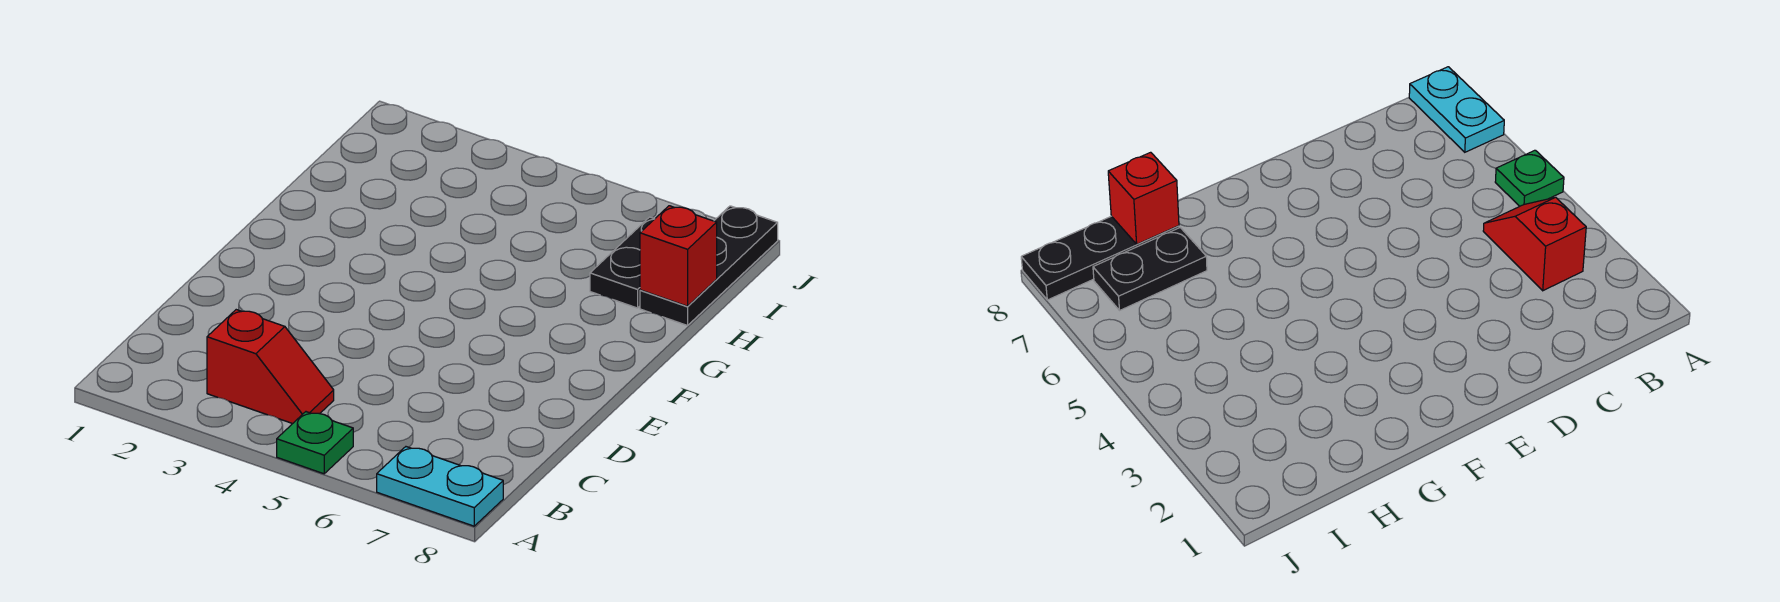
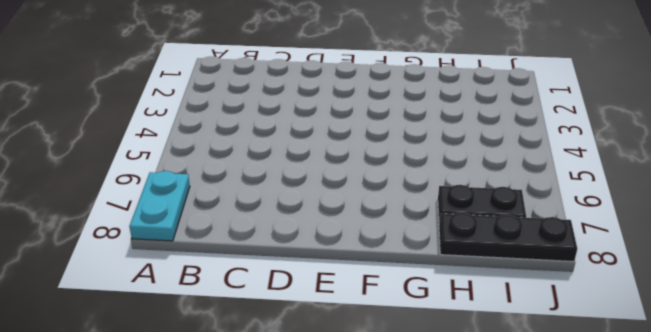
none -> green 1x1 plate [277,412,353,474]
none -> red 1x2 slope [207,310,334,424]

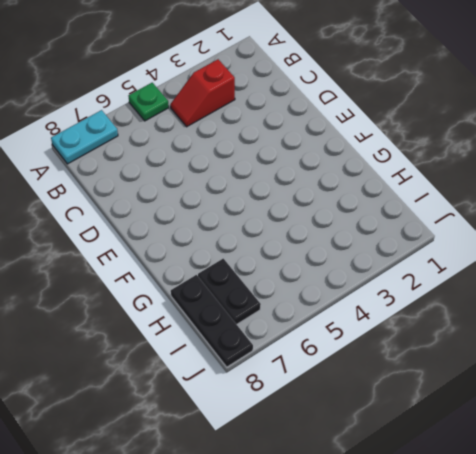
none -> red 1x1 brick [640,206,717,306]

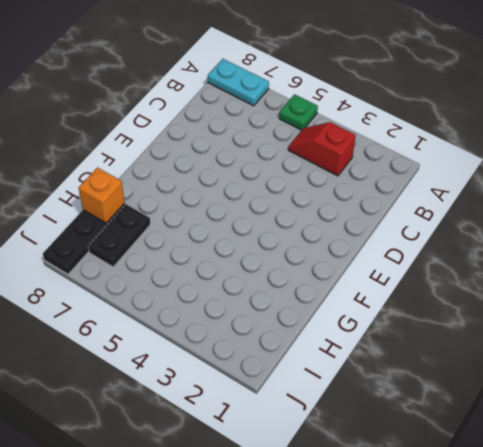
orange 1x1 brick [79,168,125,223] -> red 1x1 brick [640,206,717,306]

